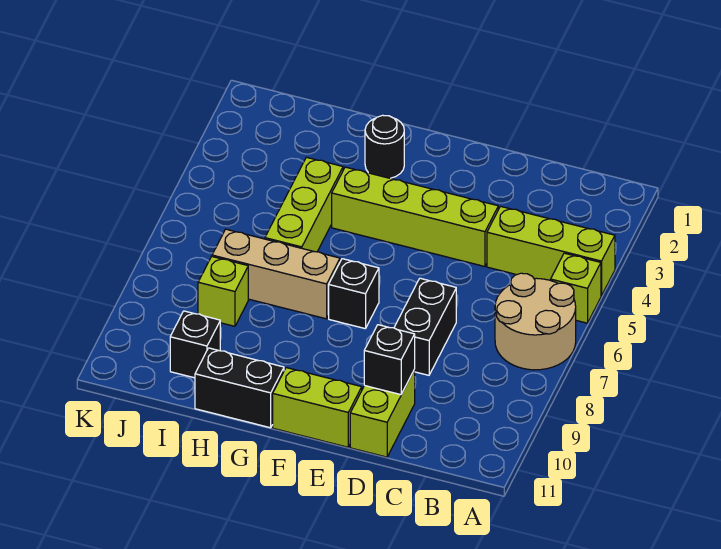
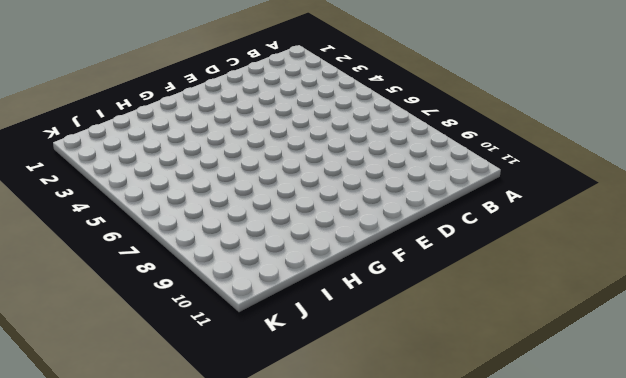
none -> lime 1x3 brick [487,206,615,296]
none -> lime 1x1 brick [551,253,601,323]
none -> tan 2x2 round brick [495,273,576,370]

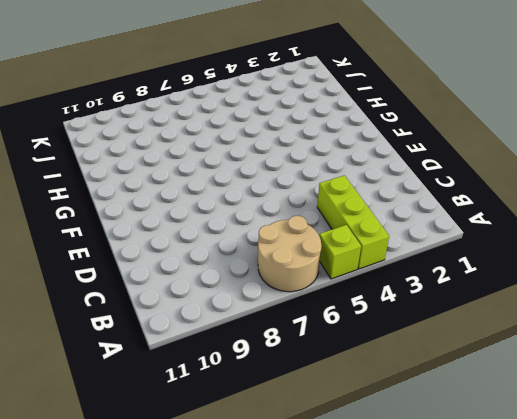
none -> lime 1x4 brick [332,167,498,267]
none -> black 1x2 brick [394,278,456,375]
none -> lime 1x2 brick [350,370,415,457]

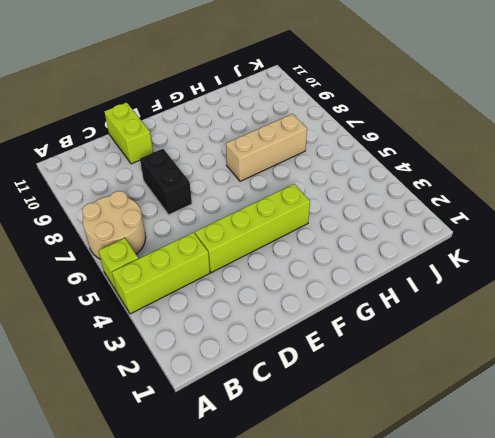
none -> lime 1x2 brick [273,368,362,447]
none -> black 1x1 brick [329,259,379,329]
none -> black 1x1 round brick [365,115,404,178]

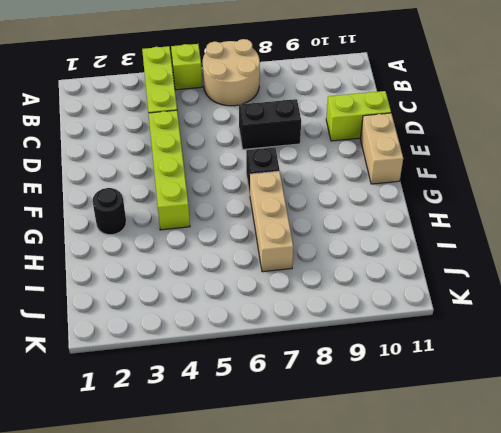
tan 1x2 brick [360,113,403,184] -> lime 1x2 brick [273,368,362,447]
none -> black 1x2 brick [195,348,284,428]
none -> lime 1x3 brick [265,157,343,252]
none -> lime 1x1 brick [198,257,248,326]

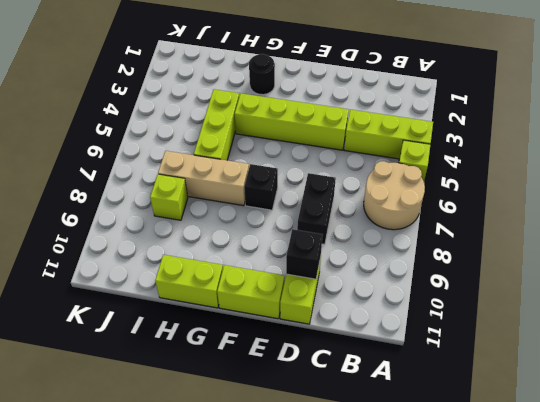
lime 1x2 brick [155,255,223,308] -> black 1x2 brick [195,348,284,428]
none -> black 1x1 brick [170,311,220,378]

